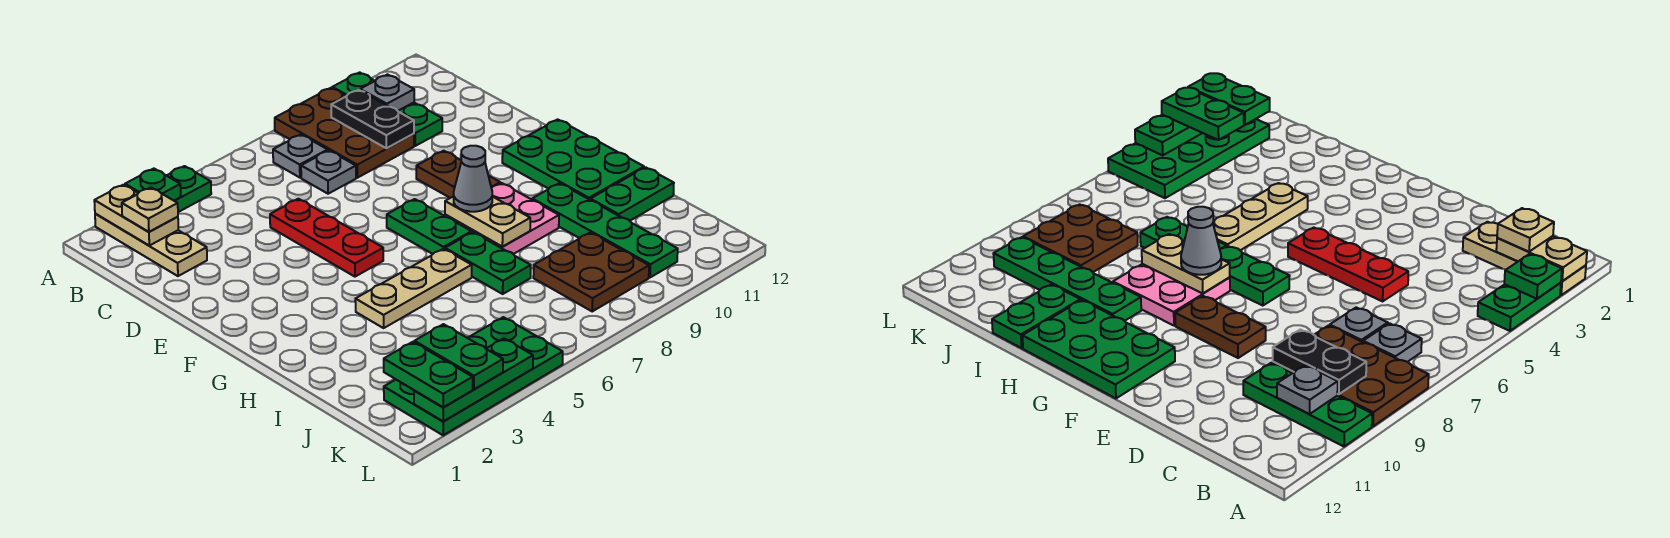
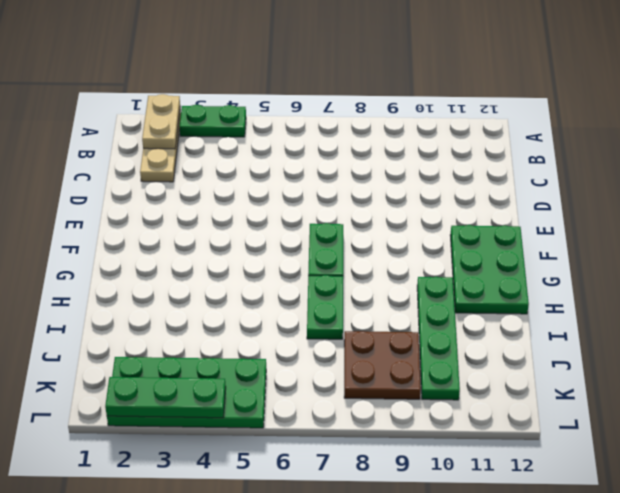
none -> brown 2x3 plate [275,88,414,178]
none -> green 1x3 plate [332,72,442,146]
none -> grey 1x1 plate [273,135,328,178]

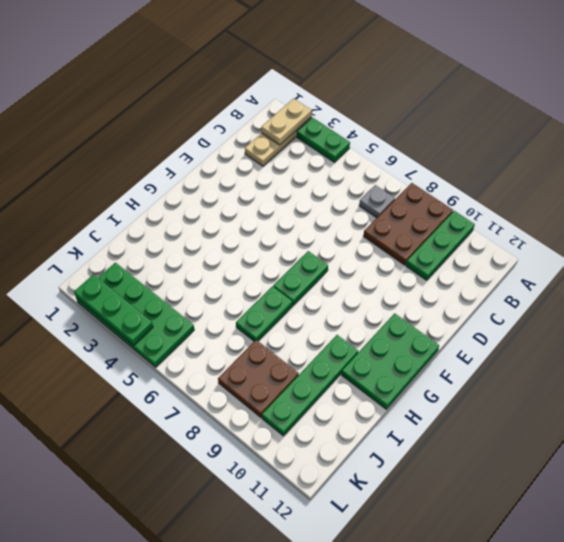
none -> grey 1x1 plate [301,151,356,194]
none -> red 1x3 plate [270,199,383,277]
none -> brown 1x2 plate [416,151,500,198]

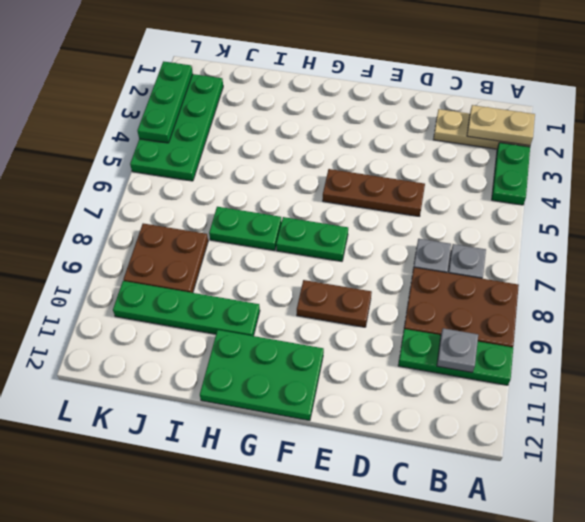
brown 1x3 plate [323,169,425,216] -> red 1x3 plate [270,199,383,277]
none -> pink 2x2 plate [445,183,559,254]
none -> tan 1x3 plate [355,249,472,328]
none -> green 1x2 plate [590,167,674,221]

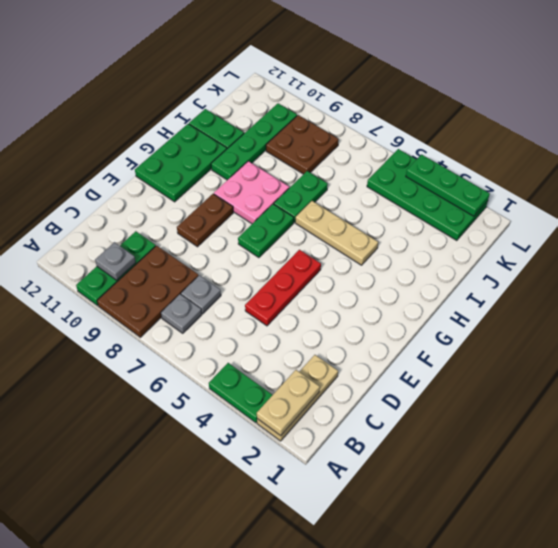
none -> green 1x1 plate [125,169,181,201]
none -> black 1x2 plate [331,90,414,148]
none -> tan 1x2 plate [445,196,530,247]

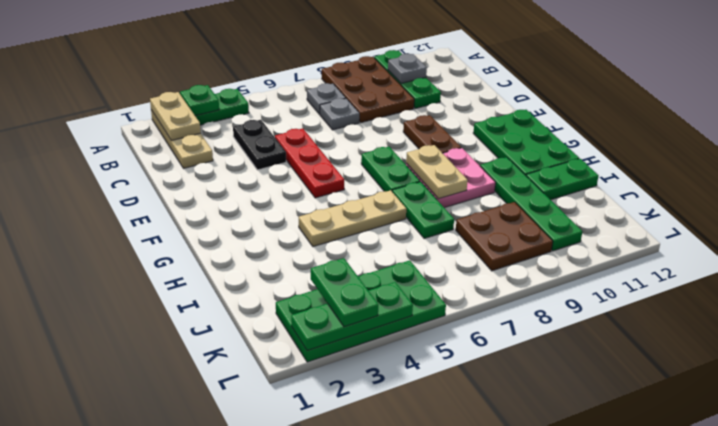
black 1x2 plate [233,120,286,170] -> black 1x2 plate moved to [331,90,414,148]
none -> tan 1x1 plate [122,187,178,232]
none -> grey 1x1 cone [454,146,492,212]
none -> green 1x2 plate [384,342,473,407]

